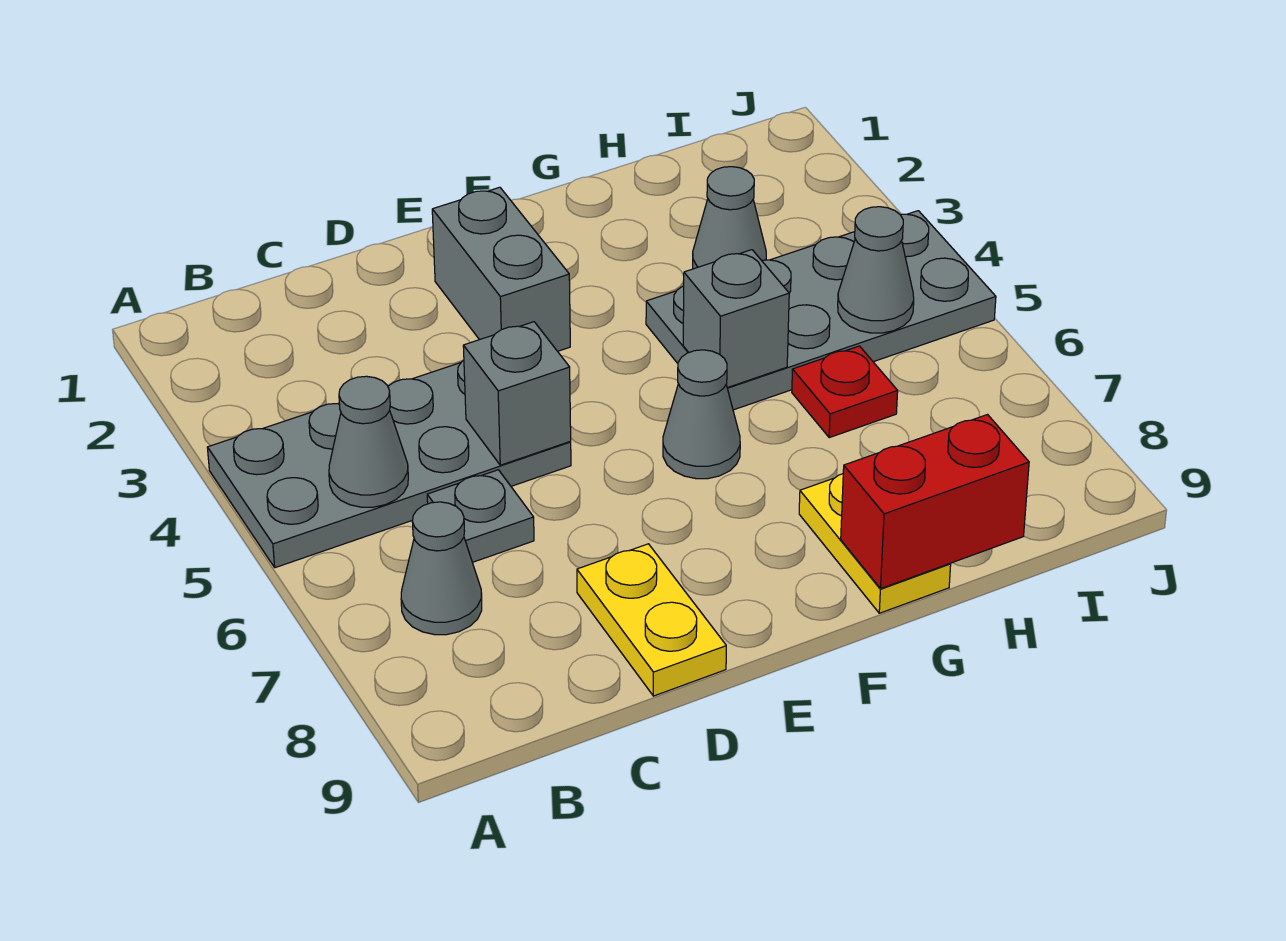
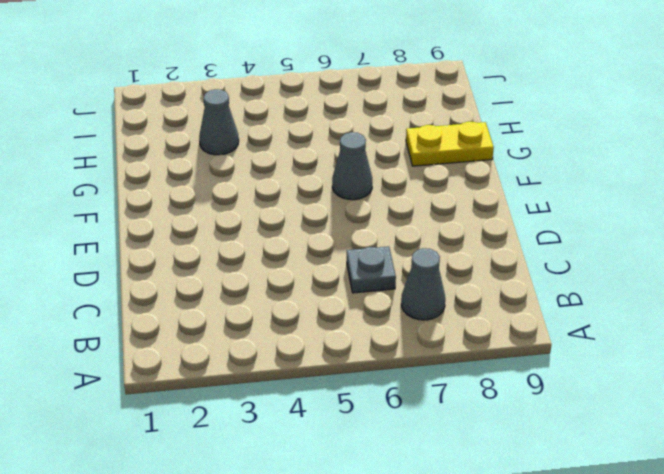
none -> grey 2x4 plate [207,361,571,568]
none -> yellow 1x2 plate [577,544,726,696]
none -> grey 1x2 brick [432,187,570,351]

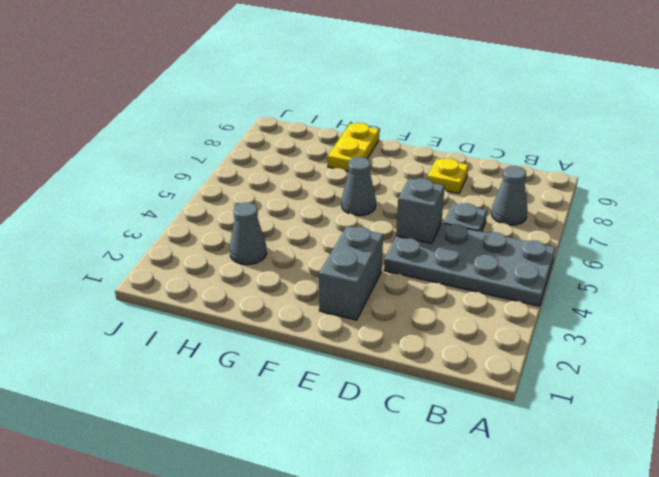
yellow 1x1 plate [427,158,468,193] -> yellow 1x2 plate [577,544,726,696]
none -> grey 2x4 plate [646,211,996,410]
none -> red 1x1 plate [792,346,898,438]
none -> grey 1x1 cone [329,376,408,507]

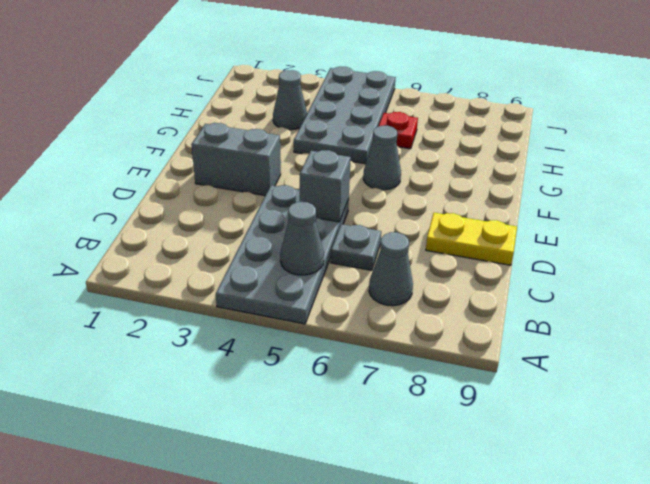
none -> yellow 1x2 plate [799,474,951,613]
none -> grey 1x1 brick [683,250,789,388]
none -> red 1x2 brick [841,415,1029,588]

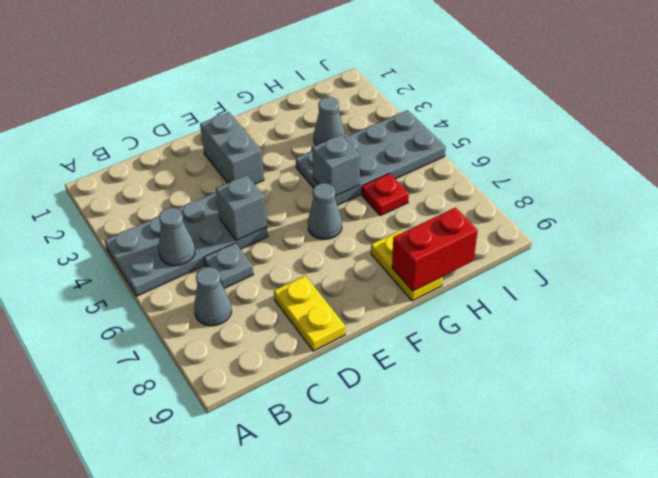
none -> grey 1x1 cone [838,207,914,333]

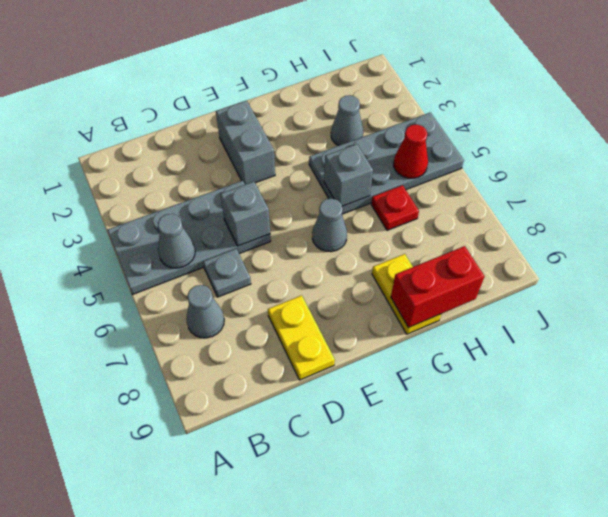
red 1x1 cone [394,124,428,178] -> grey 1x1 cone [838,207,914,333]

